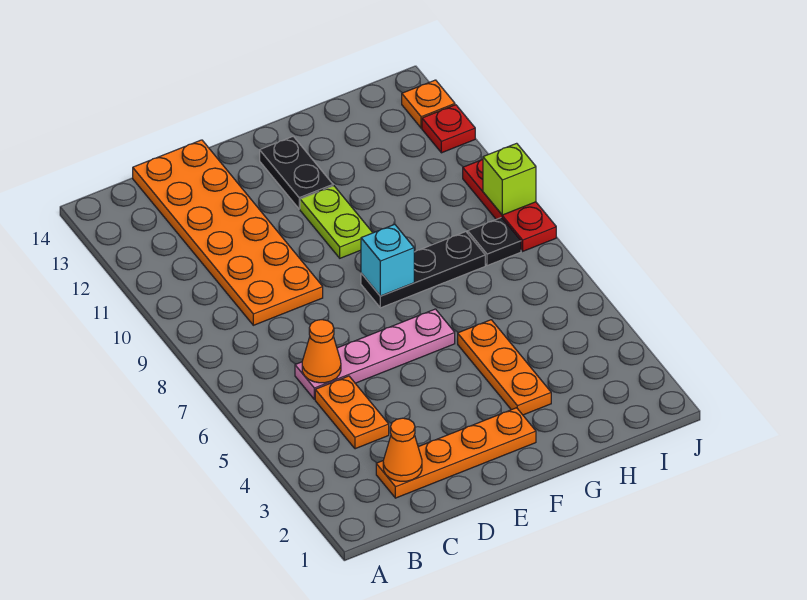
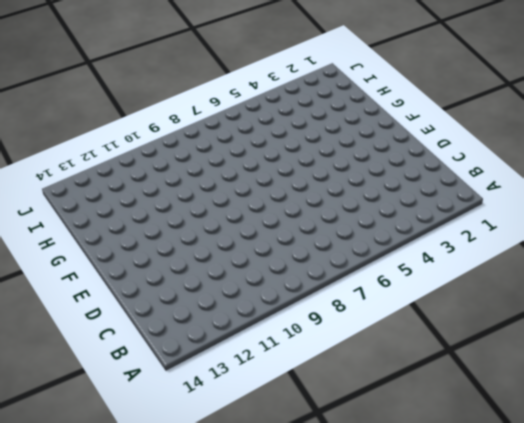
none -> orange 1x4 plate [376,408,536,498]
none -> orange 1x2 plate [315,376,389,449]
none -> pink 1x4 plate [295,309,455,399]

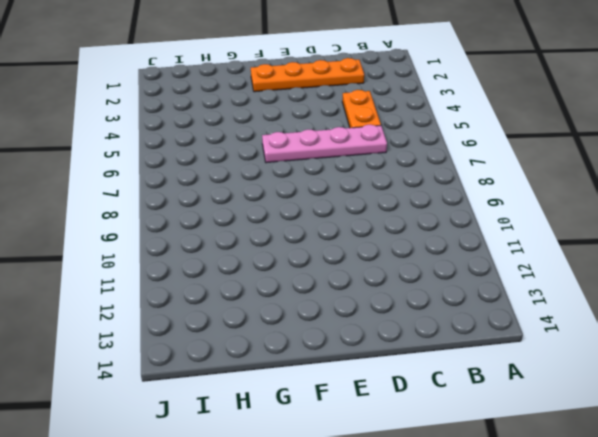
none -> orange 2x6 plate [133,140,323,325]
none -> black 1x3 plate [361,232,485,308]
none -> lime 1x2 plate [300,186,373,258]

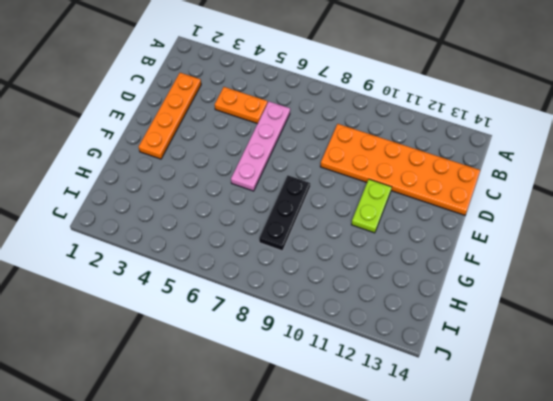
lime 1x2 plate [351,179,392,233] -> lime 1x2 plate turned to [300,186,373,258]
none -> black 1x2 plate [260,136,333,209]
none -> orange 1x3 plate [458,320,551,415]
none -> black 1x1 plate [468,218,521,266]

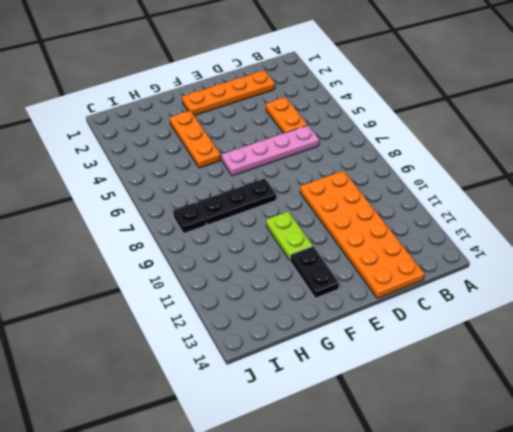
none -> red 1x3 plate [463,159,556,251]
none -> red 1x1 plate [422,105,475,153]
none -> orange 1x1 plate [402,80,455,128]

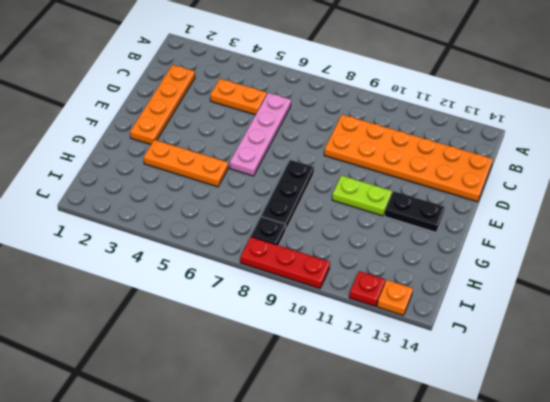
none -> orange 1x1 cone [383,418,422,481]
none -> orange 1x1 cone [302,320,341,383]
none -> cyan 1x1 brick [361,224,414,296]

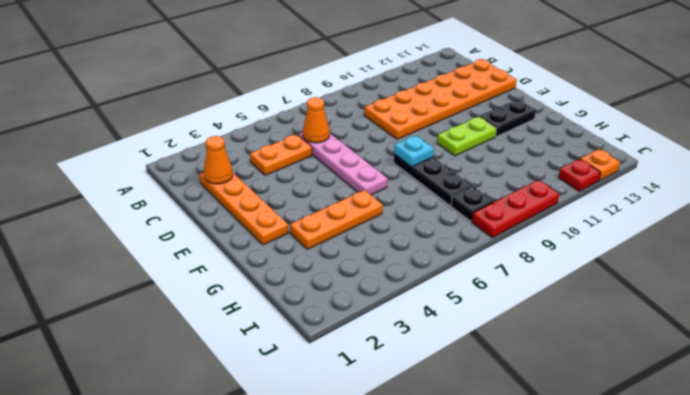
cyan 1x1 plate [394,135,434,167] -> cyan 1x1 brick [361,224,414,296]
none -> lime 1x1 brick [483,143,536,215]

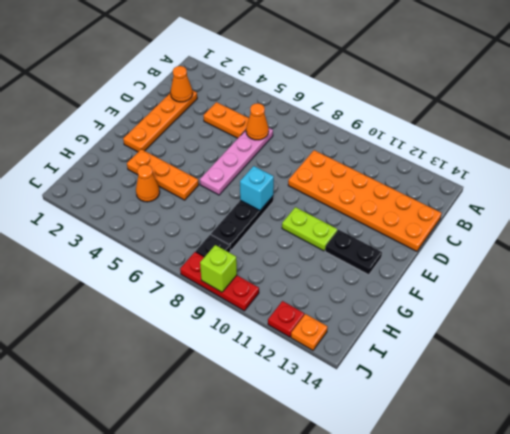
orange 1x1 cone [136,165,160,202] -> none

